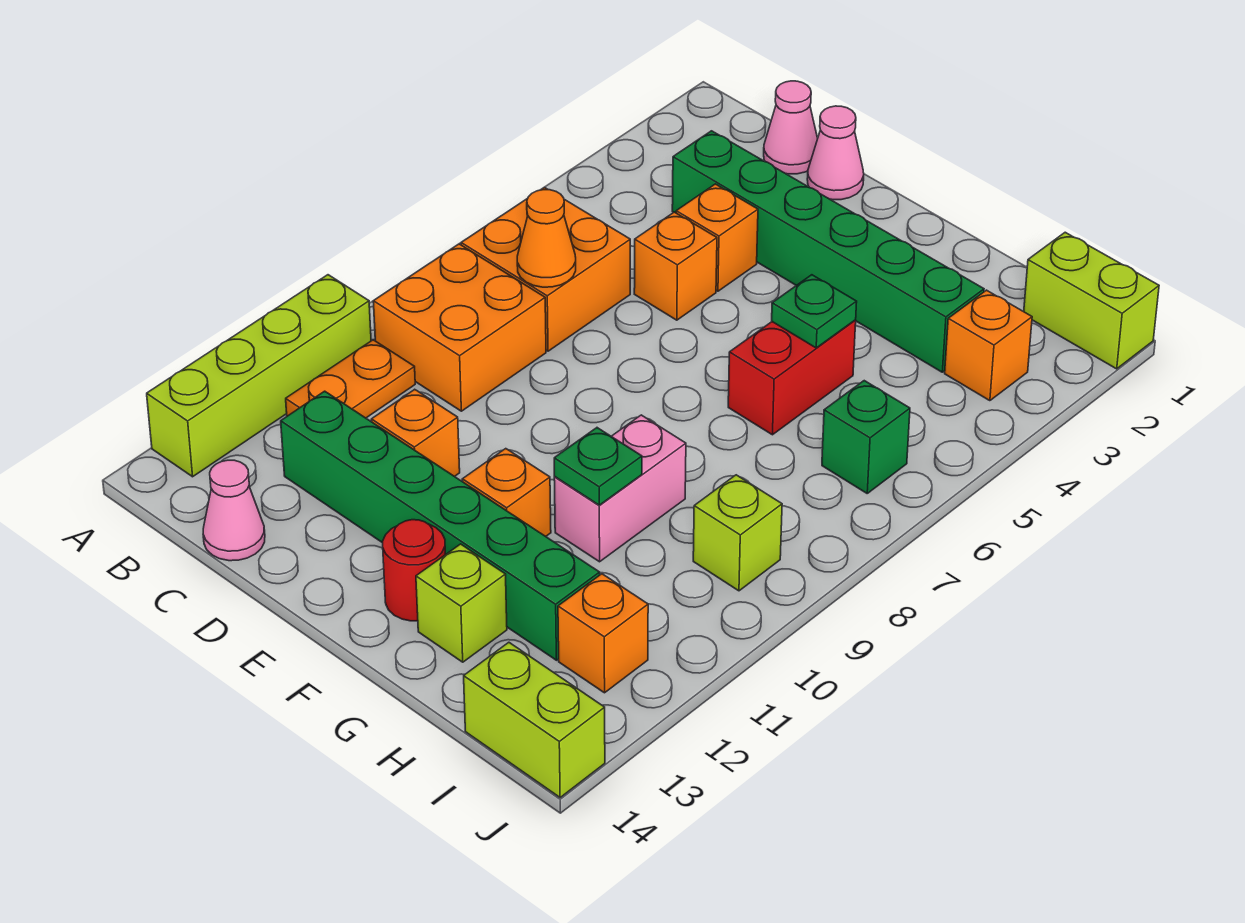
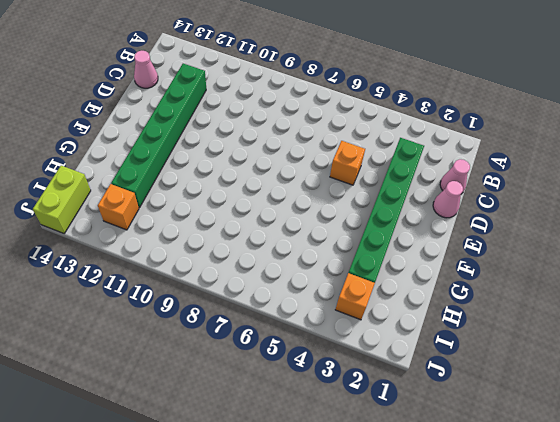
none -> lime 1x4 brick [147,275,371,477]
none -> orange 2x2 brick [461,187,630,351]
none -> orange 2x2 brick [373,244,546,411]

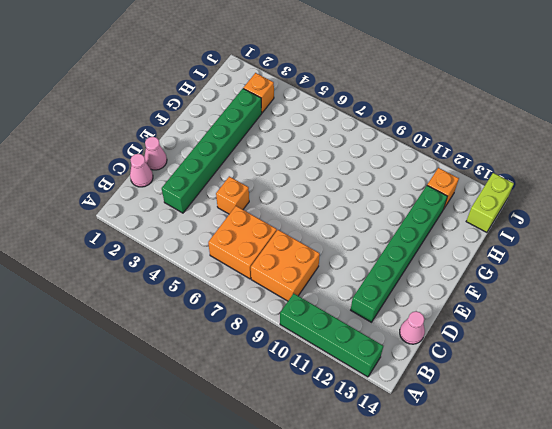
green 1x4 brick [280,293,383,377] -> lime 1x4 brick [147,275,371,477]
none -> orange 1x2 plate [286,340,415,418]
none -> orange 1x1 brick [676,184,758,291]
none -> orange 1x1 brick [371,389,460,477]

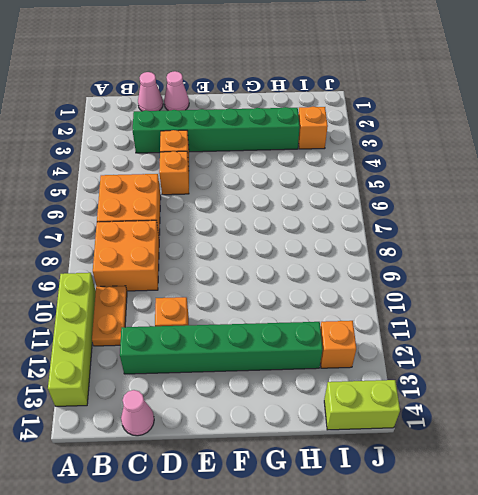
none -> orange 1x1 brick [462,449,551,536]
none -> red 1x1 round brick [383,520,445,621]
none -> red 1x2 brick [728,320,856,435]

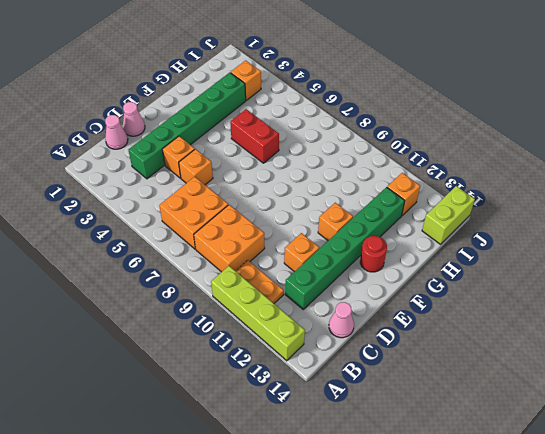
none -> pink 1x2 brick [554,415,686,562]
none -> lime 1x1 brick [416,544,507,662]
none -> lime 1x2 brick [1024,232,1159,369]

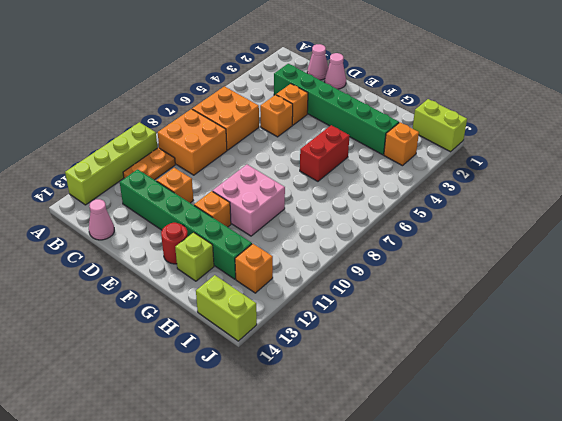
pink 2x2 brick [213,165,285,236] -> pink 1x2 brick [554,415,686,562]
none -> green 1x1 brick [822,381,910,493]
none -> lime 1x1 brick [693,475,782,591]
none -> orange 1x1 cone [517,190,576,287]

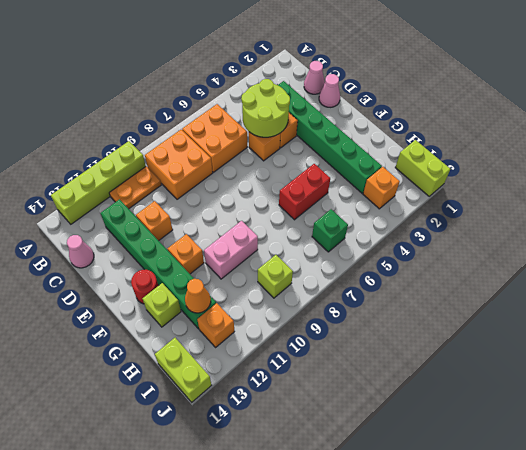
lime 2x2 round brick [241,79,290,137] -> none
orange 1x1 cone [185,279,211,313] -> orange 1x1 cone moved to [517,190,576,287]
none -> green 1x1 plate [772,275,857,348]
none -> green 1x1 plate [554,428,642,505]

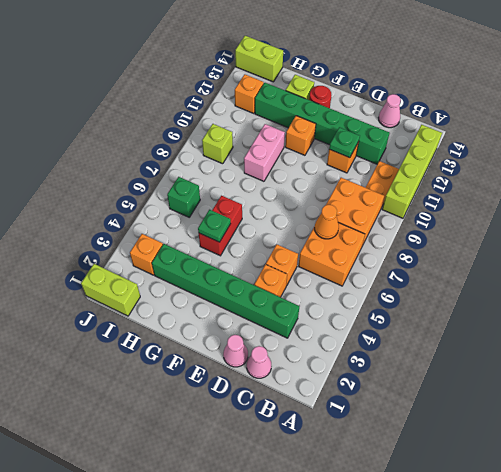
green 1x1 plate [329,127,360,158] -> green 1x1 plate moved to [554,428,642,505]

